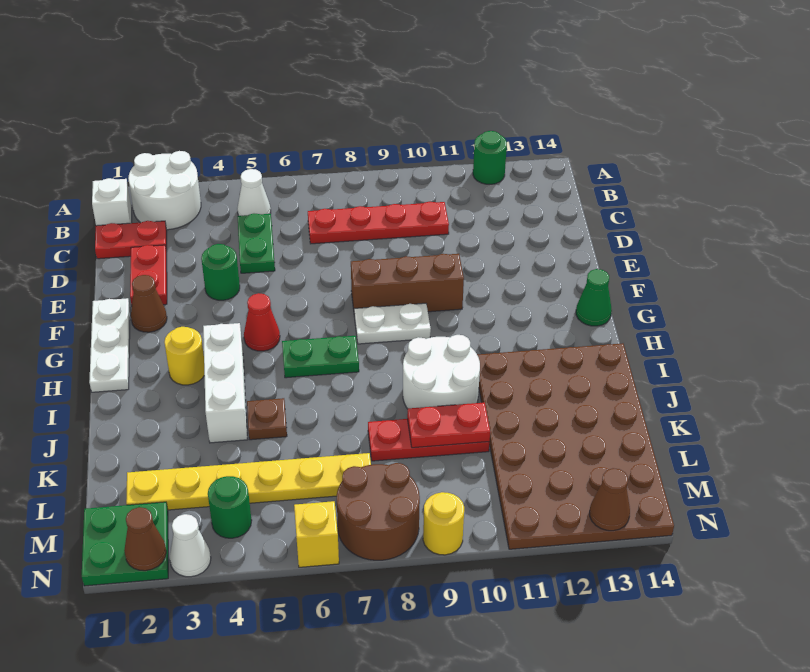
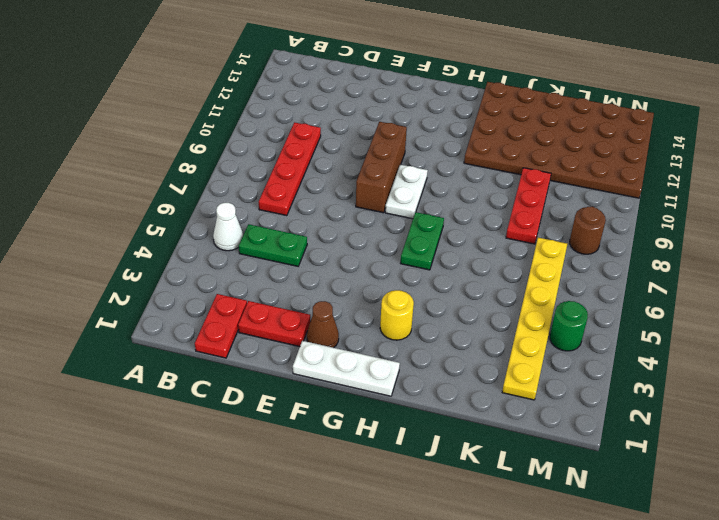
brown 1x1 round brick [570,207,606,254] -> brown 2x2 round brick [337,463,420,560]
none -> white 2x2 round brick [128,151,201,230]
none -> green 1x1 round brick [473,131,507,184]
none -> white 1x1 brick [92,178,132,226]
none -> green 1x1 round brick [201,244,240,300]

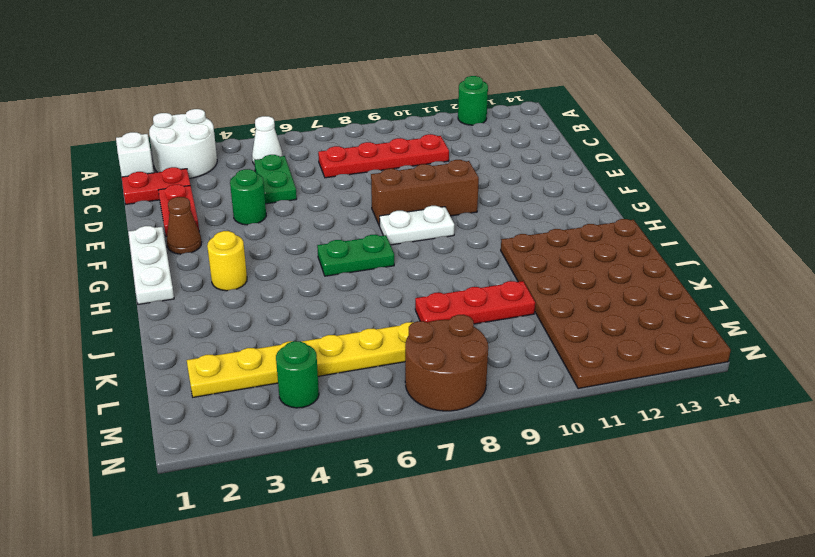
none -> red 1x1 cone [244,293,280,351]
none -> green 1x1 cone [576,269,612,326]
none -> white 1x3 brick [203,323,247,443]
none -> white 2x2 round brick [403,335,480,409]

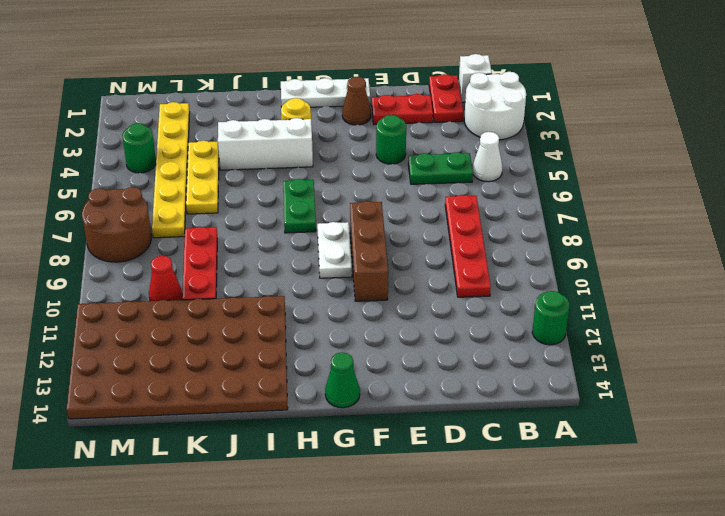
yellow 1x3 plate [186,141,219,214] -> none
red 1x1 cone [149,256,182,301] -> red 1x1 cone moved to [244,293,280,351]
none -> white 2x2 round brick [403,335,480,409]
none -> brown 1x1 plate [247,398,287,440]
none -> green 2x2 plate [82,502,168,586]
none -> white 1x1 cone [169,514,211,577]

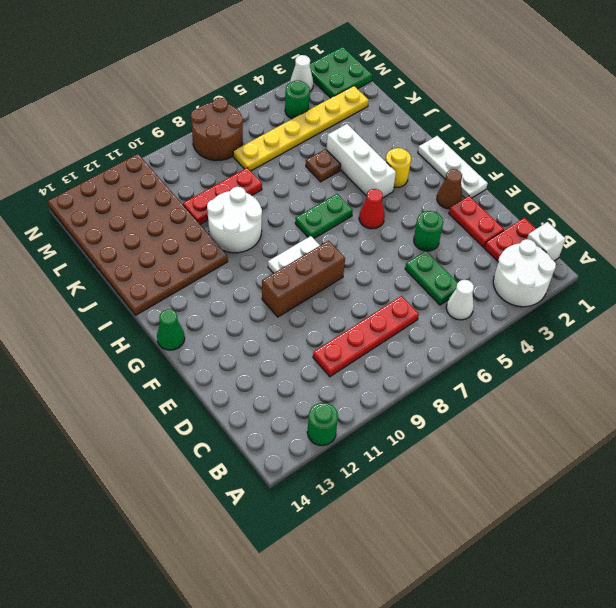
none -> yellow 1x1 brick [294,501,339,567]
none -> yellow 1x1 round brick [423,492,464,555]
none -> red 1x2 plate [407,403,490,448]
none -> brown 1x1 cone [124,507,166,571]

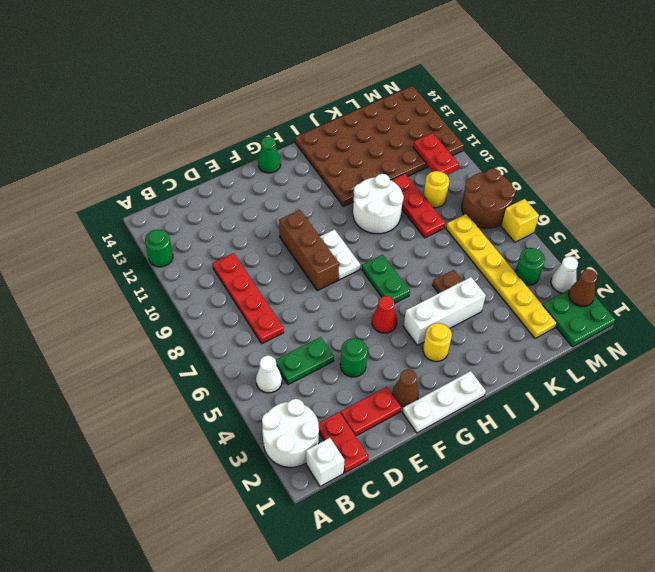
yellow 1x1 round brick [423,171,449,208] -> yellow 1x1 round brick moved to [423,492,464,555]
red 1x2 plate [413,133,459,175] -> red 1x2 plate moved to [407,403,490,448]
none -> brown 1x1 cone [590,468,630,531]

